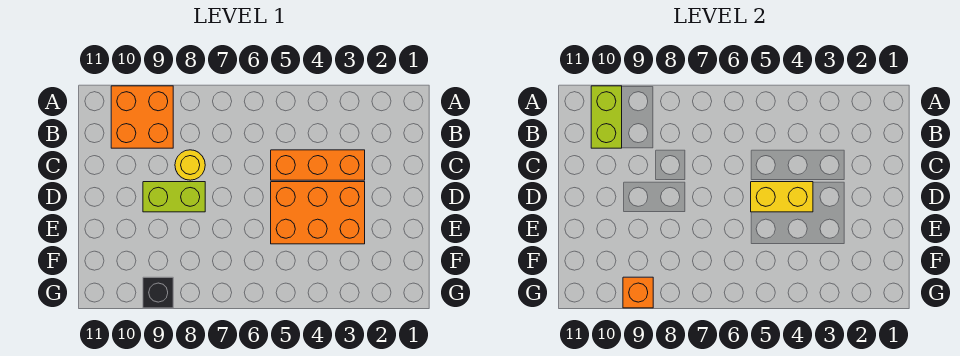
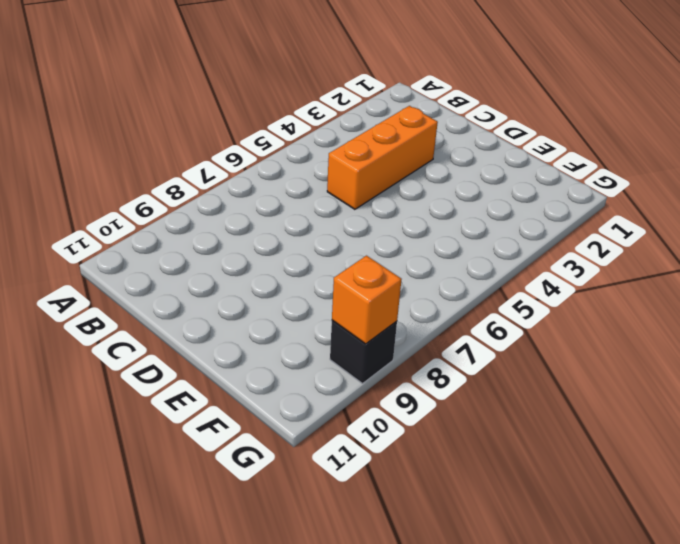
none -> orange 2x2 brick [111,86,173,148]
none -> yellow 1x1 round brick [175,150,205,180]

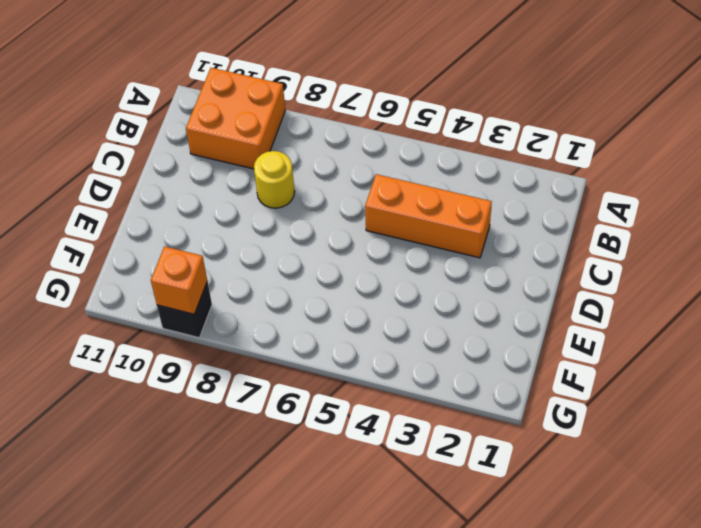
none -> orange 2x3 brick [271,182,365,244]
none -> lime 1x2 brick [143,182,205,212]

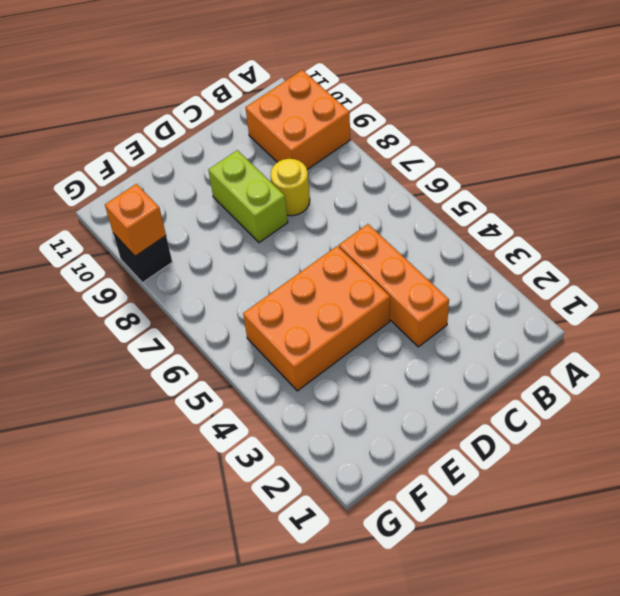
orange 2x3 brick [243,246,390,391] -> orange 2x3 brick turned to [271,182,365,244]
none -> lime 1x2 brick [591,86,622,148]
none -> yellow 1x2 brick [751,182,813,212]

